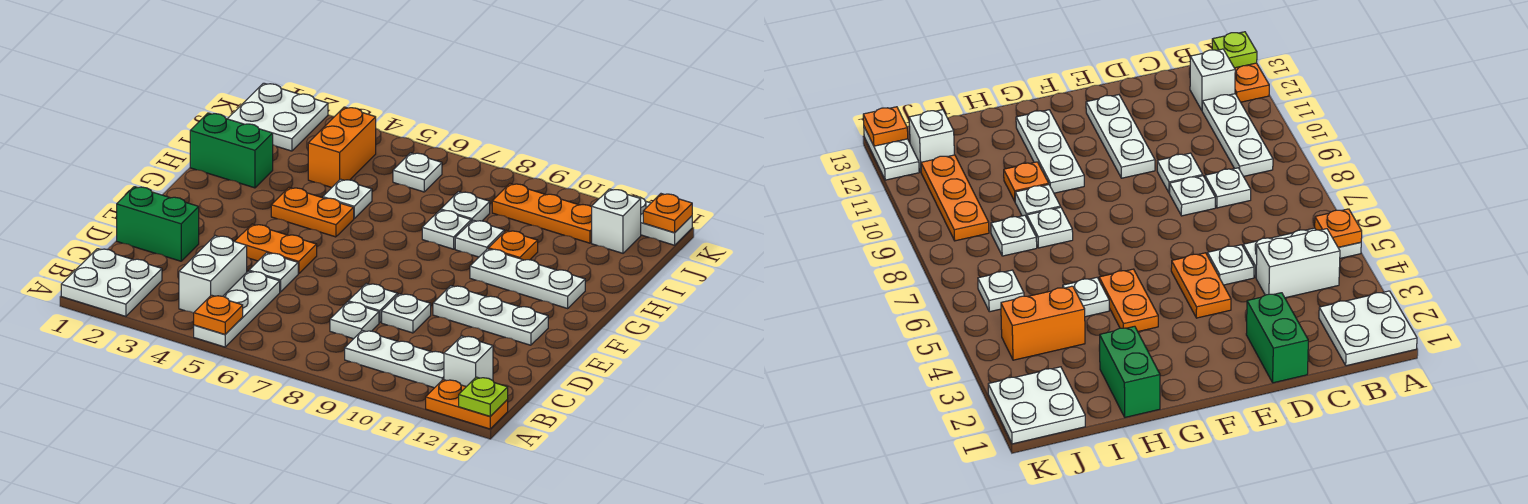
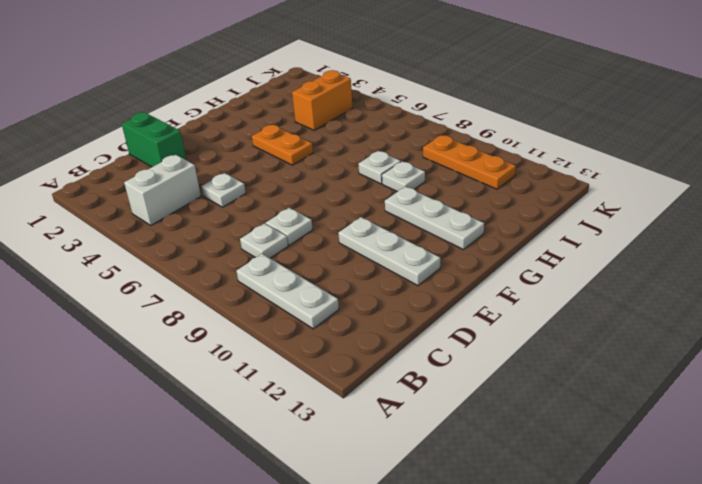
none -> white 2x2 plate [61,249,162,316]
none -> white 1x3 plate [194,271,280,347]
none -> orange 1x2 plate [426,380,508,429]
none -> white 1x1 brick [444,336,493,387]

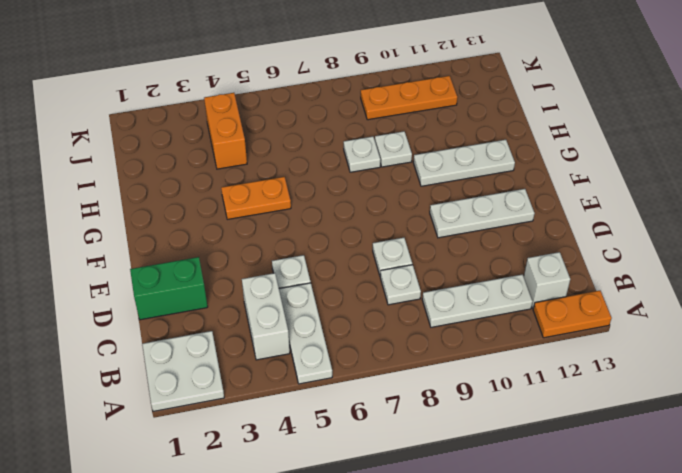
none -> white 1x1 plate [382,294,431,333]
none -> orange 1x2 plate [235,224,317,274]
none -> green 1x2 brick [190,113,273,188]
none -> white 1x1 plate [323,179,372,218]

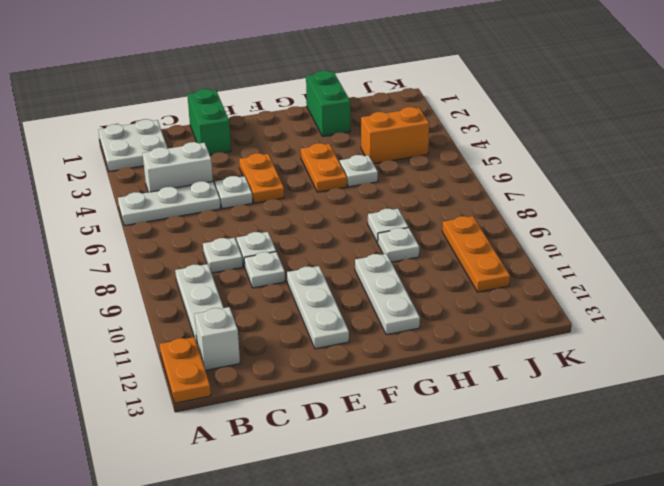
none -> orange 1x1 plate [488,231,538,260]
none -> white 1x1 plate [441,192,490,222]
none -> white 2x2 plate [228,83,328,151]
none -> white 1x1 plate [393,153,442,192]

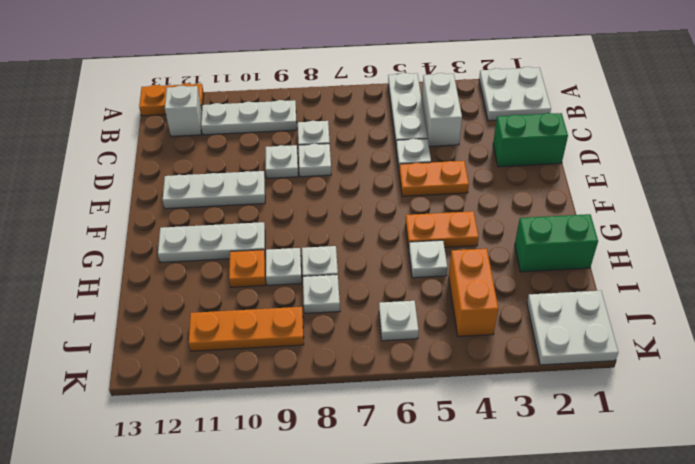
none -> white 1x1 brick [592,189,641,253]
none -> white 1x2 plate [634,196,692,245]
none -> orange 1x1 plate [194,295,243,335]
none -> lime 1x1 plate [459,377,508,416]

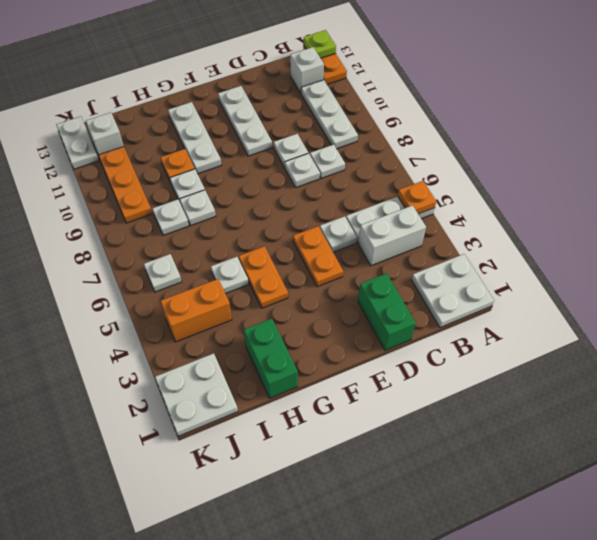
none -> orange 1x1 plate [643,194,692,233]

